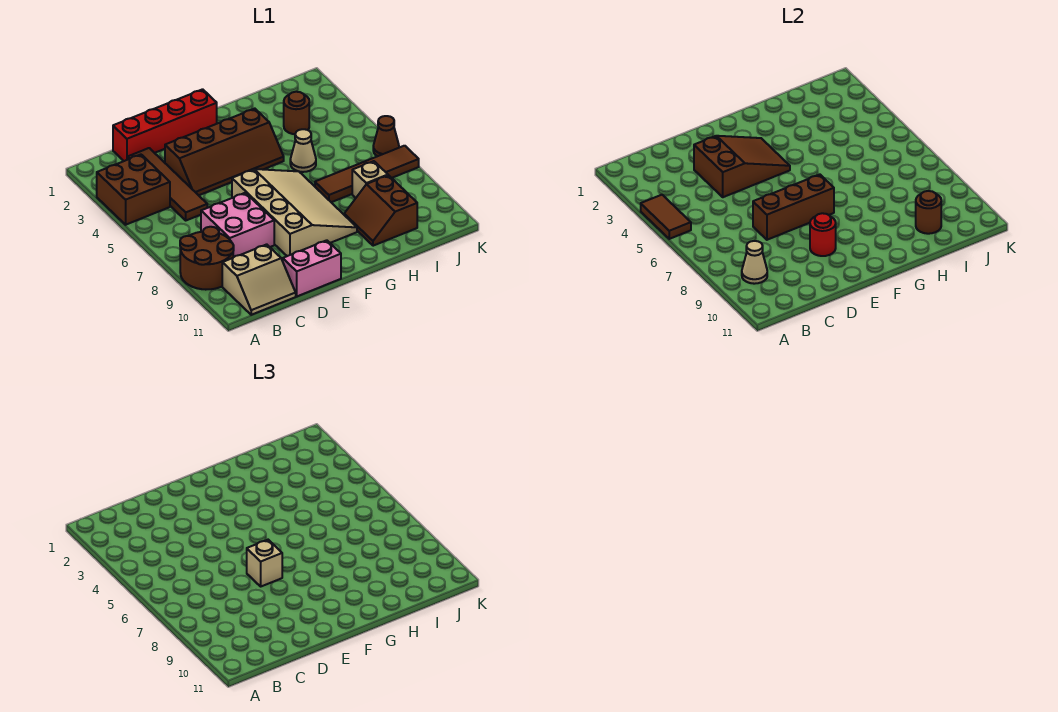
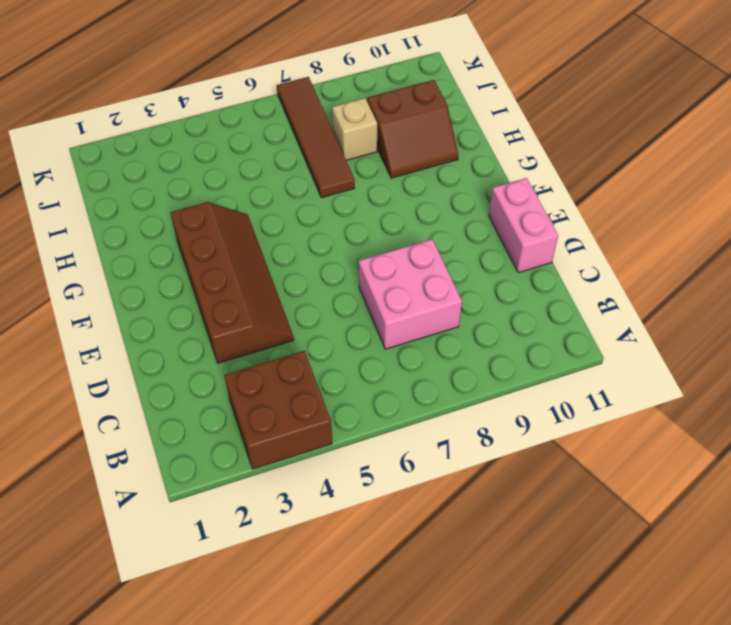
none -> brown 2x2 round brick [180,227,234,290]
none -> tan 2x2 slope [222,244,296,315]
none -> red 1x4 brick [113,89,217,161]

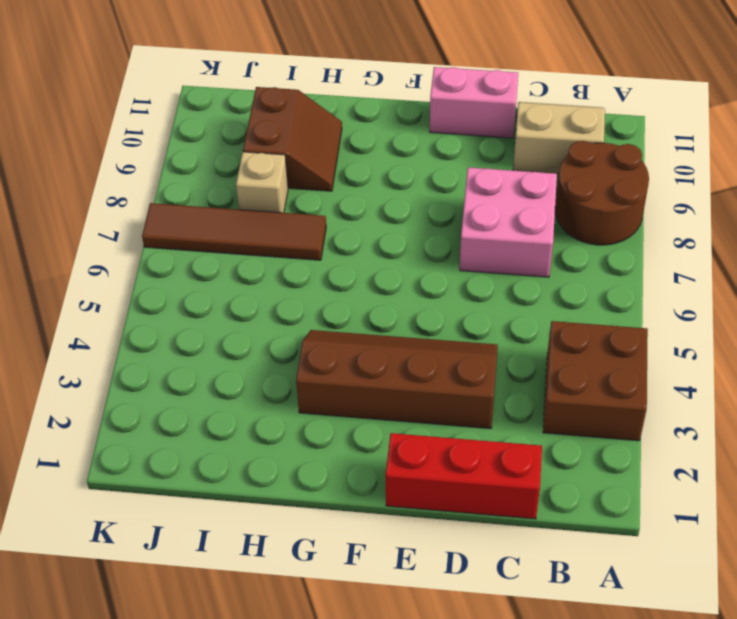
red 1x3 brick [385,433,542,519] -> red 1x4 brick [113,89,217,161]
none -> brown 1x4 tile [128,148,207,220]
none -> tan 3x4 slope [232,169,357,256]
none -> tan 1x1 cone [290,129,316,172]

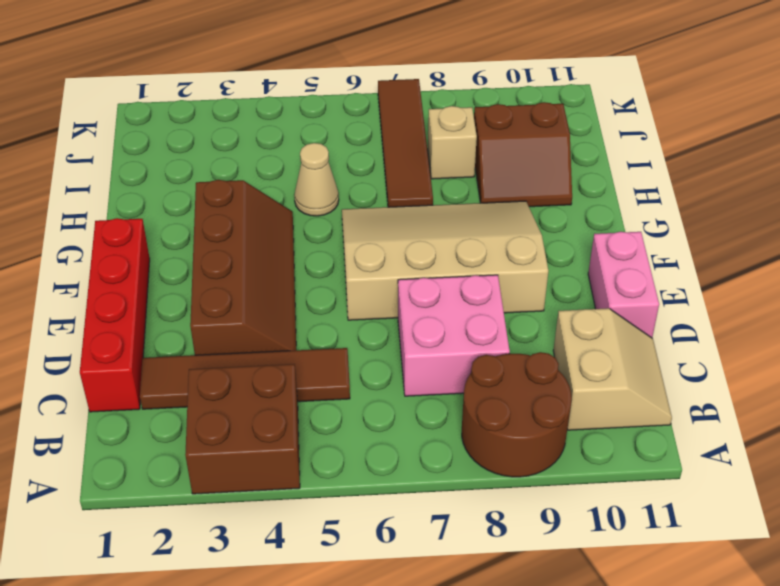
none -> brown 1x1 round brick [284,92,309,134]
none -> brown 1x1 cone [373,116,399,156]
none -> brown 1x2 tile [641,195,691,239]

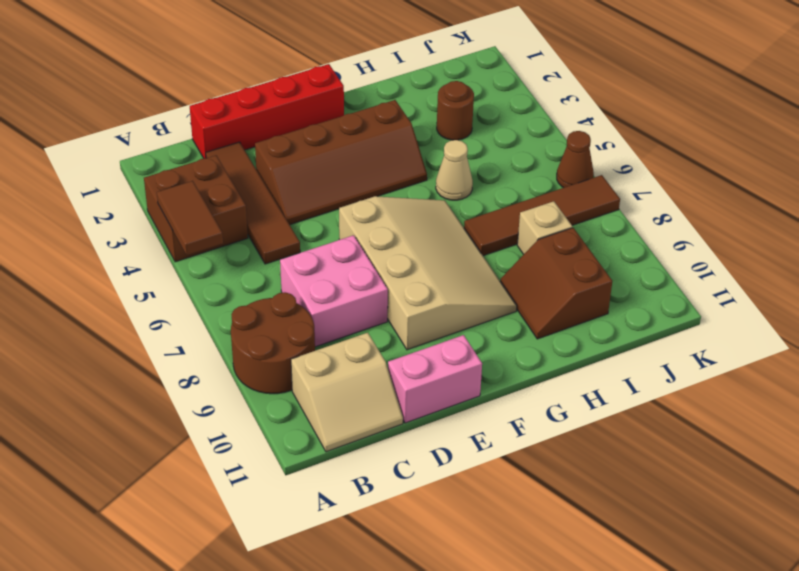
none -> tan 1x1 cone [742,241,767,284]
none -> brown 2x3 slope [694,136,790,197]
none -> brown 1x3 brick [753,175,834,240]

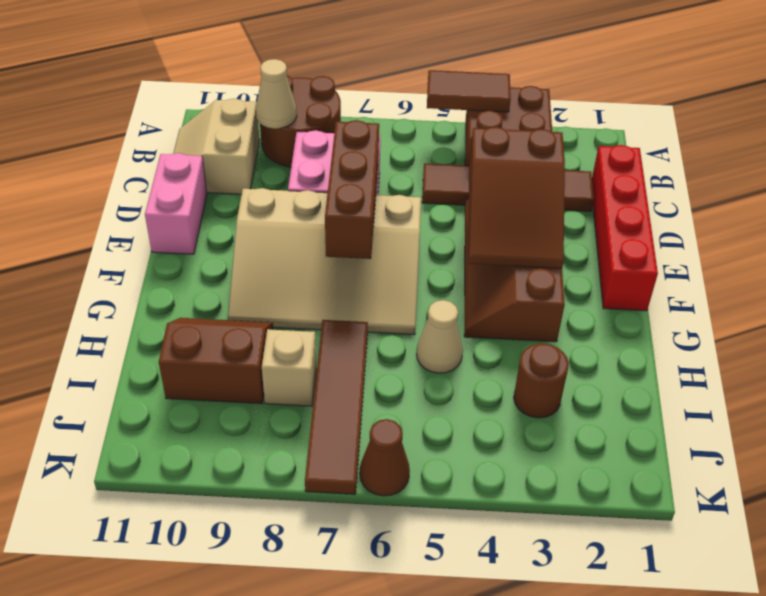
none -> red 1x1 round brick [810,213,836,256]
none -> brown 1x1 round brick [916,191,941,234]
none -> tan 1x1 brick [247,540,282,586]

